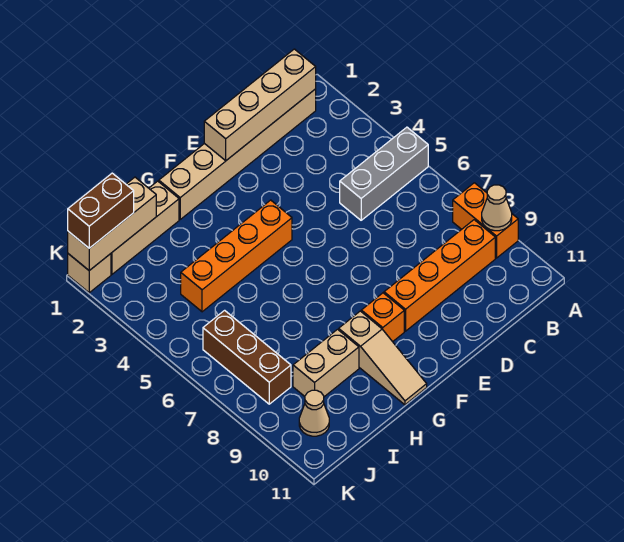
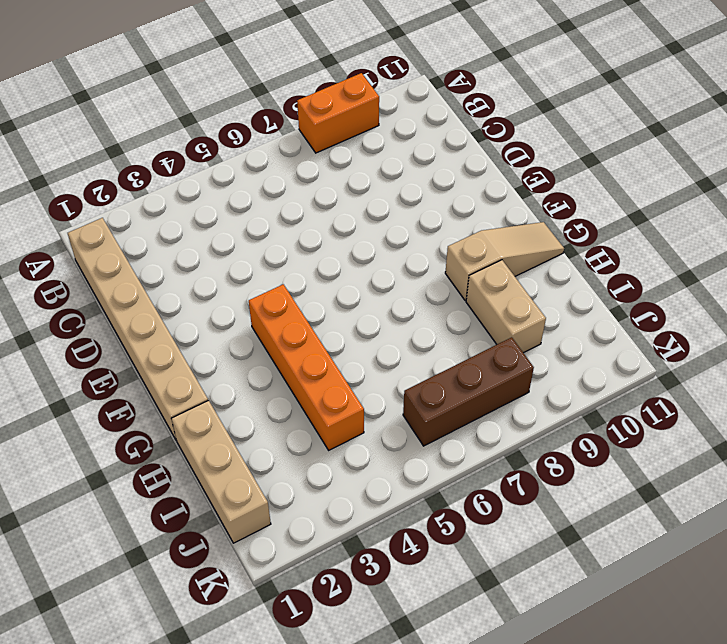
none -> grey 1x3 brick [340,127,428,220]
none -> orange 1x4 brick [384,220,495,331]
none -> orange 1x1 brick [361,293,404,342]

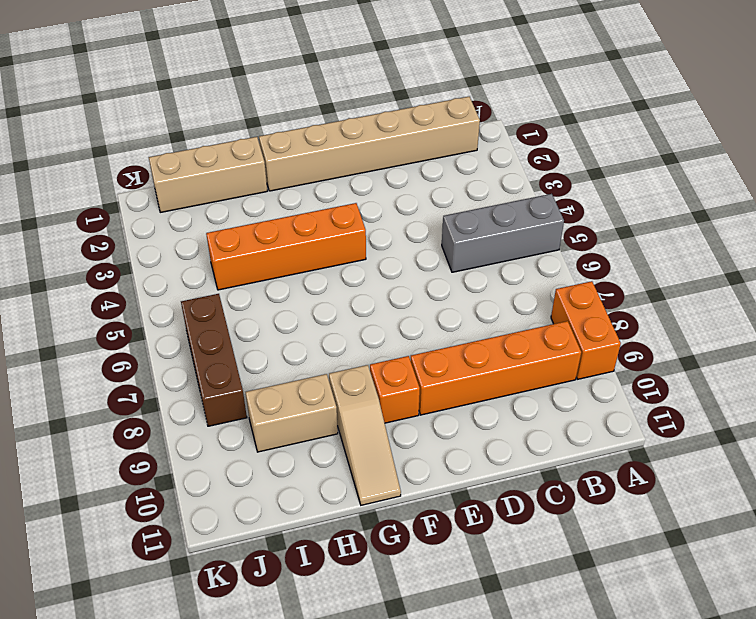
none -> tan 1x1 cone [299,390,329,436]
none -> tan 1x1 brick [68,254,111,293]
none -> tan 1x1 cone [482,185,512,231]

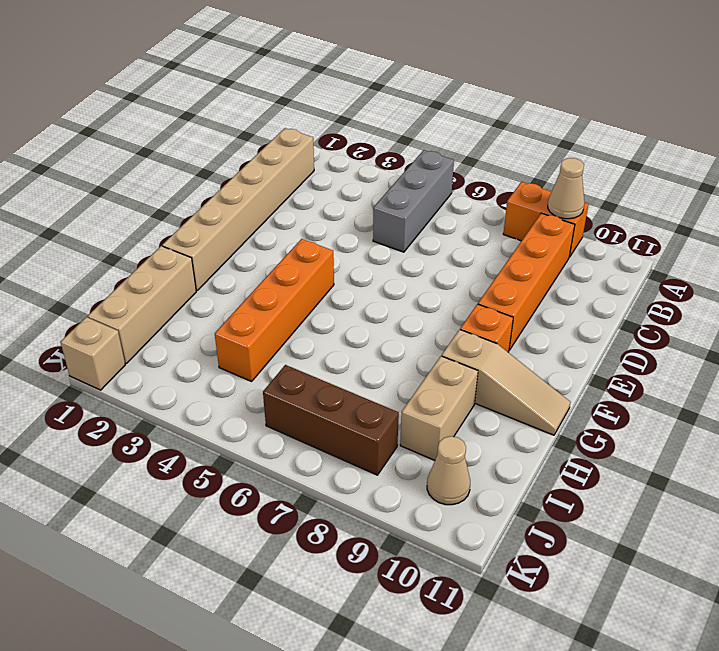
none -> tan 1x4 brick [204,49,316,161]
none -> tan 1x3 brick [68,177,156,271]
none -> brown 1x2 brick [68,173,134,248]

